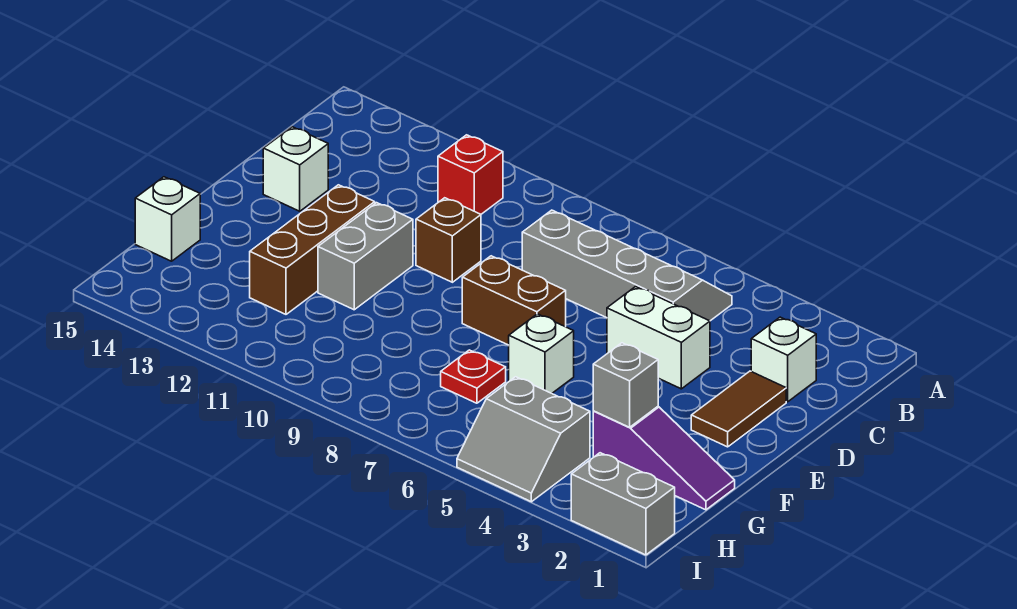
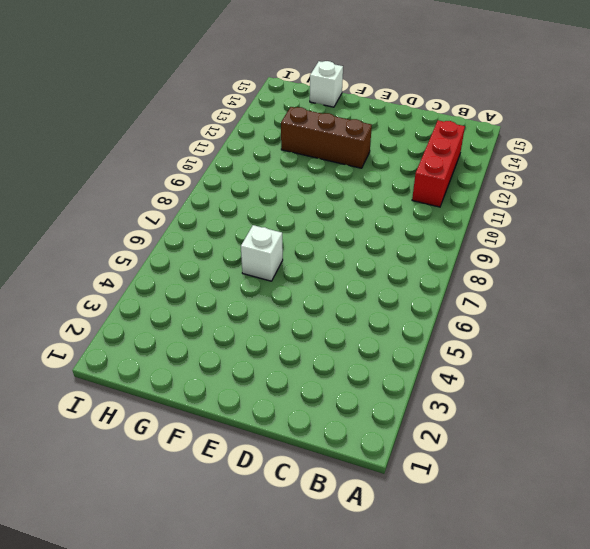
red 1x3 brick [412,120,465,207] -> red 1x1 brick [438,135,503,214]
none -> grey 2x4 slope [522,210,732,321]
none -> white 1x1 brick [751,317,816,402]
none -> brown 1x2 tile [691,371,786,447]

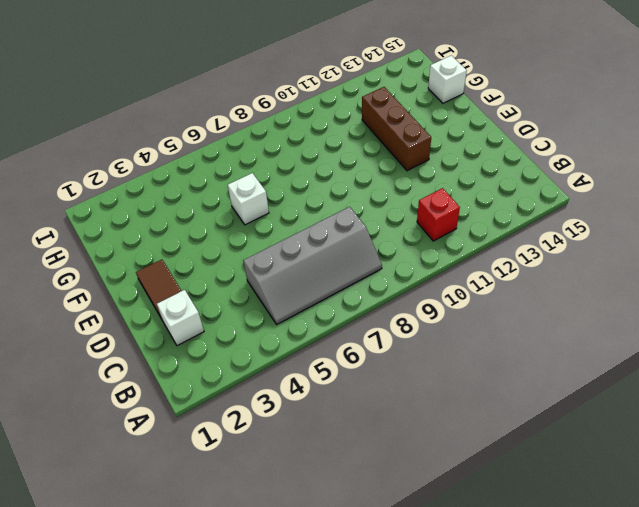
none -> white 1x2 brick [607,287,710,389]
none -> brown 1x1 brick [416,198,481,282]
none -> white 1x1 brick [263,127,328,211]

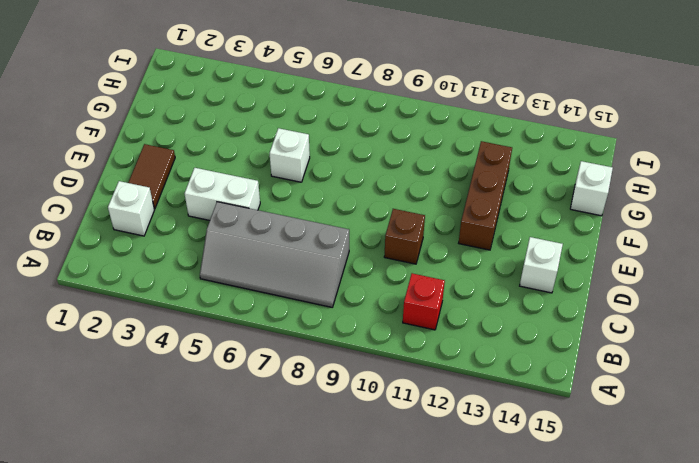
none -> brown 1x2 brick [462,256,566,345]
none -> grey 1x2 brick [318,203,413,310]
none -> purple 1x3 slope [593,407,735,510]

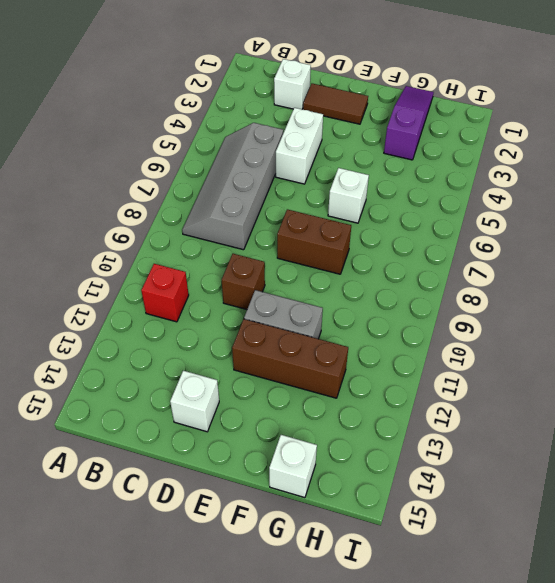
brown 1x2 brick [277,209,351,274] -> brown 1x2 brick turned to [462,256,566,345]
none -> red 1x1 plate [441,350,506,403]
none -> grey 2x2 slope [457,377,590,502]
none -> grey 1x2 brick [571,453,675,555]

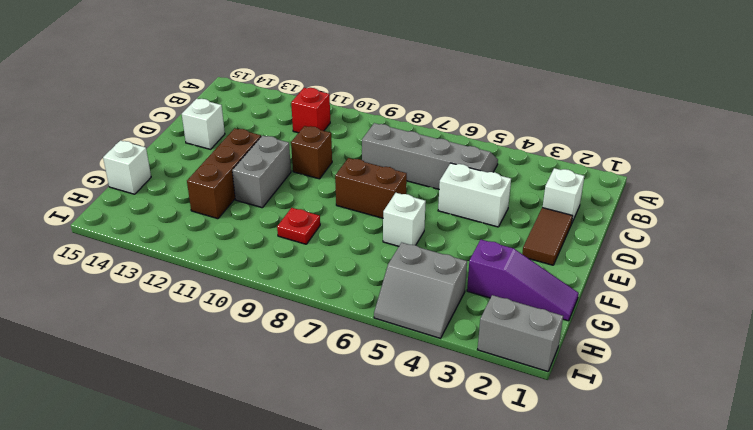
red 1x1 plate [277,208,320,244] -> red 1x1 plate moved to [441,350,506,403]
none -> grey 1x1 brick [593,343,658,427]

